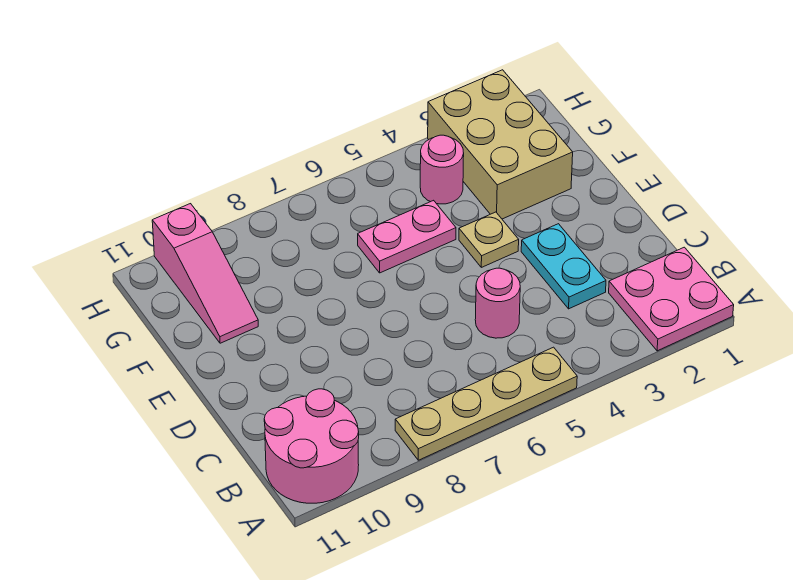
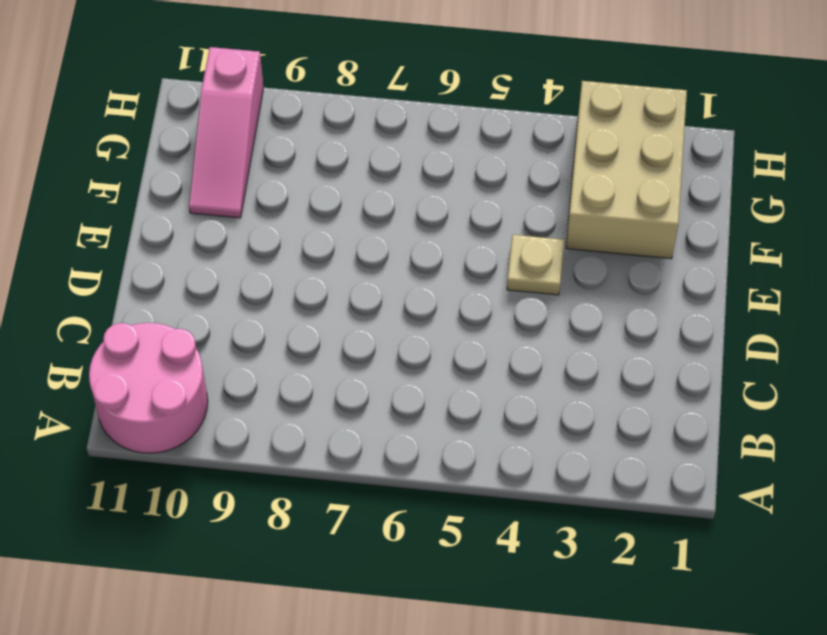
none -> pink 2x2 plate [609,247,734,351]
none -> tan 1x4 plate [395,347,577,460]

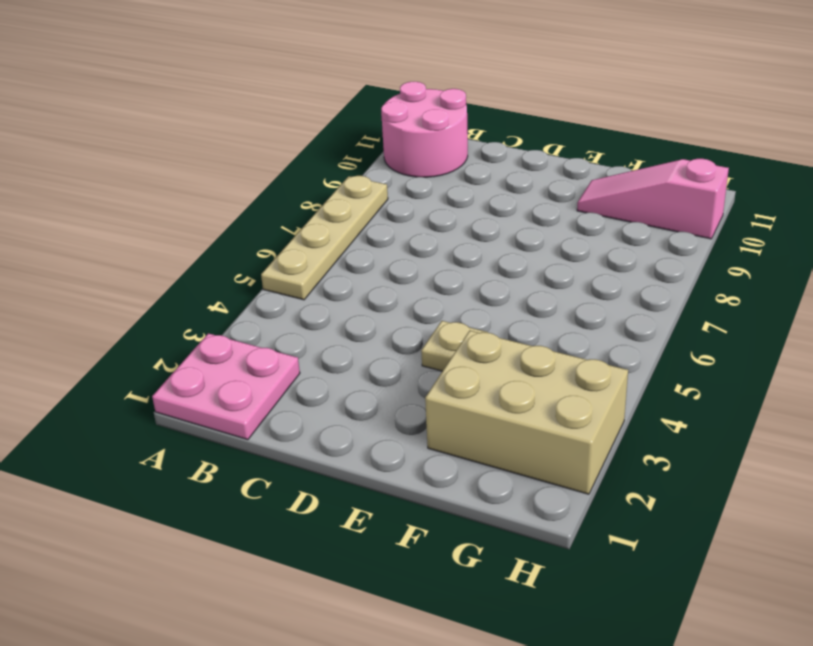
none -> cyan 1x2 plate [521,224,606,309]
none -> pink 1x1 round brick [475,268,520,338]

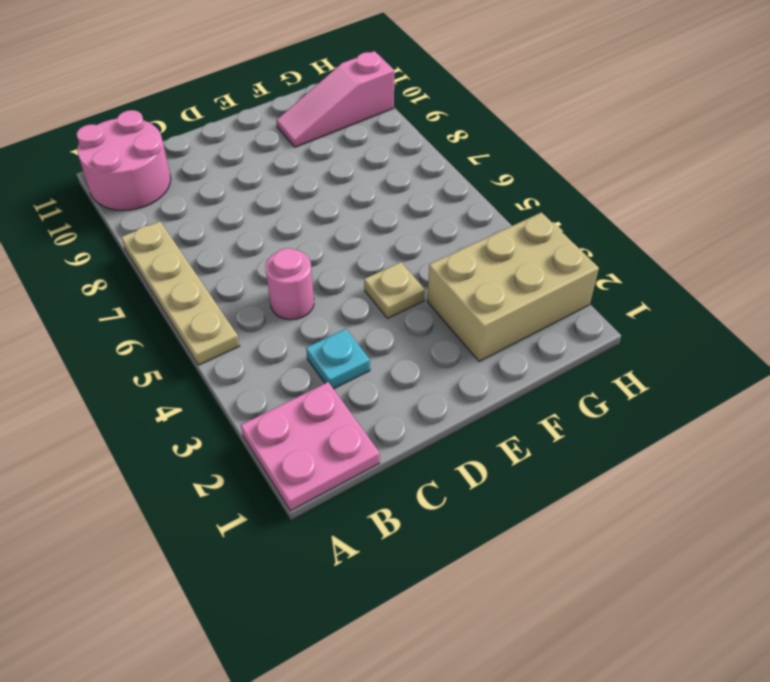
cyan 1x1 plate [306,329,370,389] -> cyan 1x2 plate [521,224,606,309]
none -> pink 1x2 plate [358,200,456,273]
none -> pink 1x1 round brick [420,135,464,204]

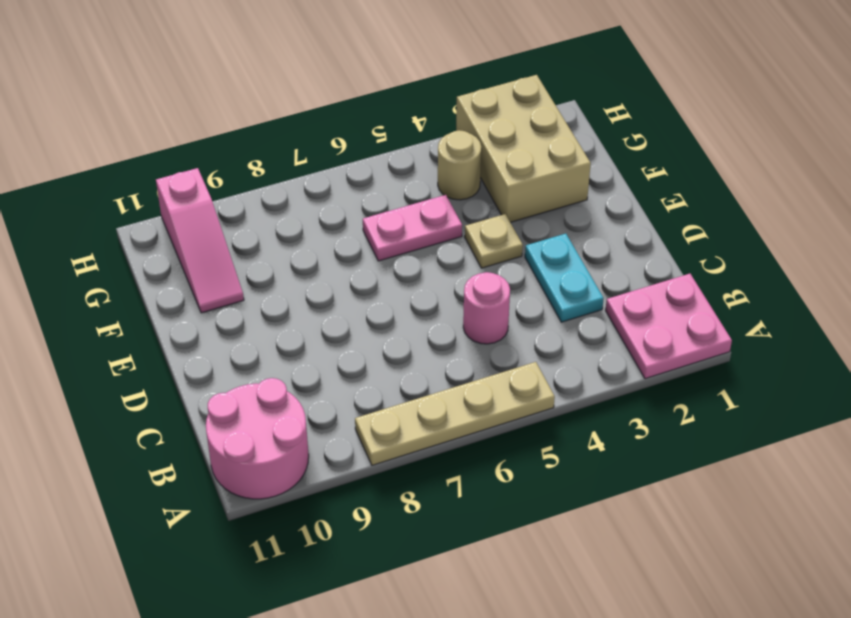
tan 1x1 round brick [438,130,481,200] -> pink 1x1 round brick [420,135,464,204]

